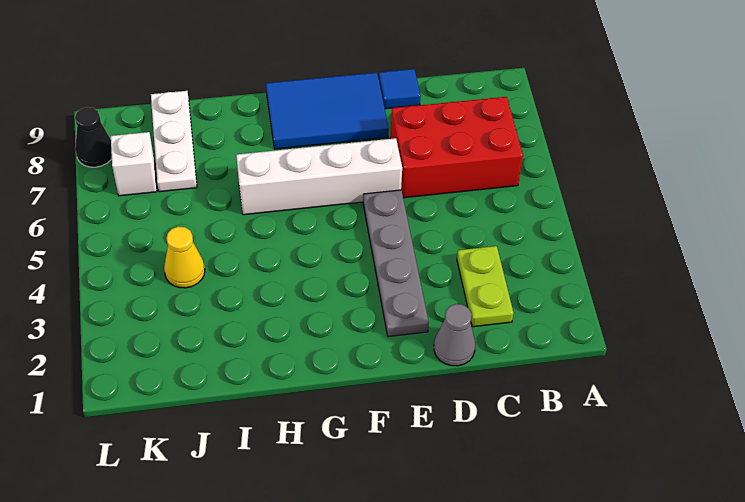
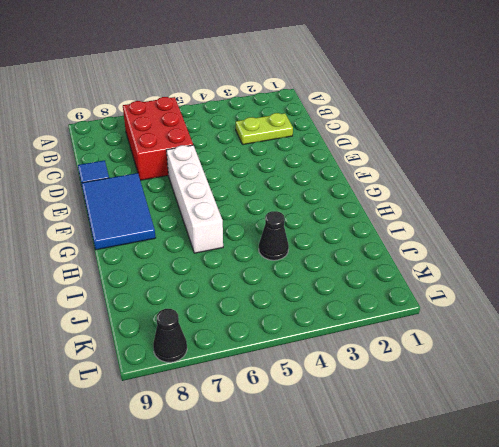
black 1x1 cone [259,211,289,260] -> none
none -> grey 1x1 cone [434,304,475,366]
none -> grey 1x4 plate [363,190,429,337]

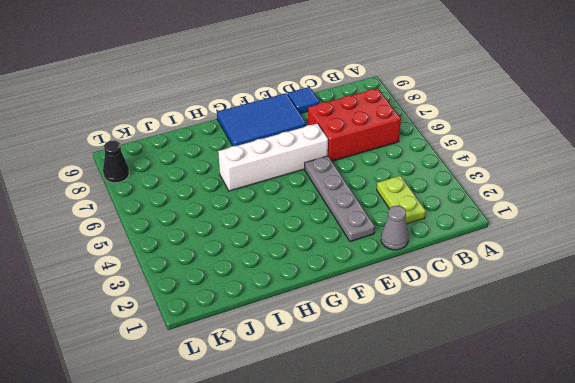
none -> yellow 1x1 cone [164,226,205,288]
none -> white 1x3 plate [151,91,197,192]

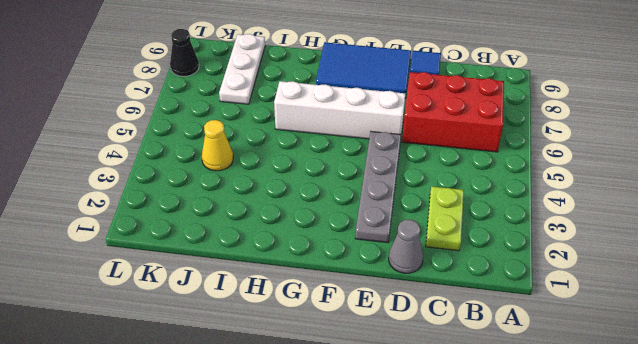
none -> white 1x1 brick [111,132,157,196]

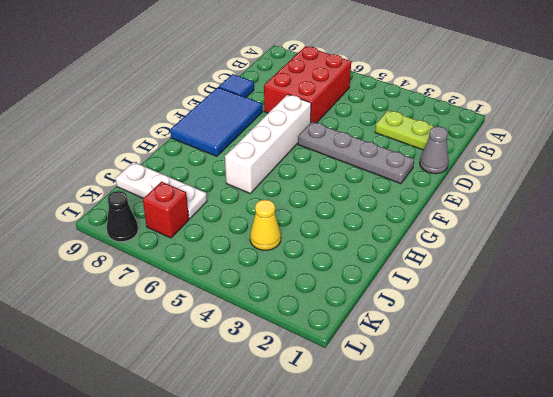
red 1x1 brick [143,182,189,238] -> white 1x1 brick [111,132,157,196]

